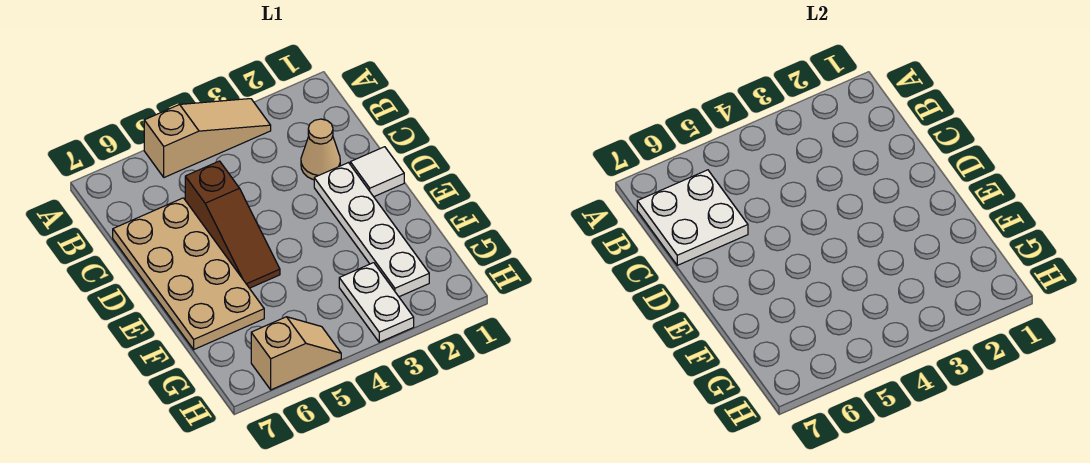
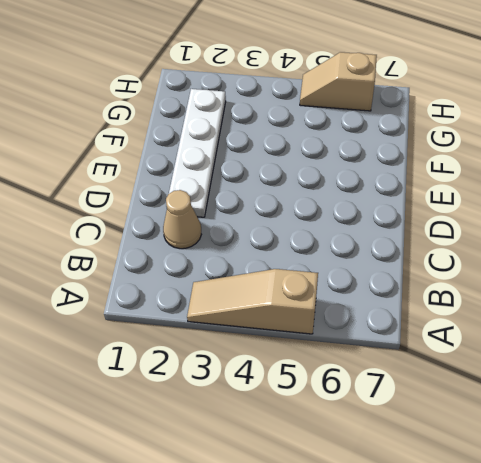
none -> brown 1x3 slope [185,161,280,288]
none -> tan 2x4 plate [113,198,264,349]

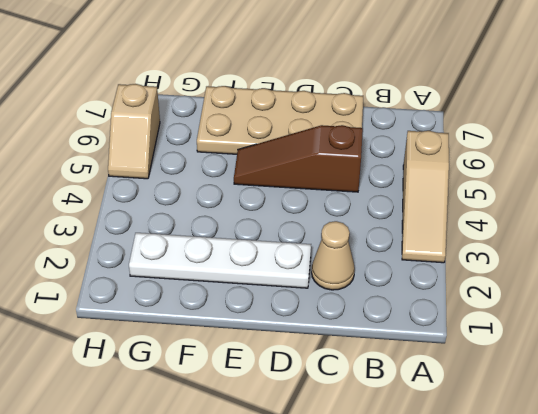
none -> white 1x1 tile [350,147,404,197]
none -> white 1x2 plate [339,263,414,342]

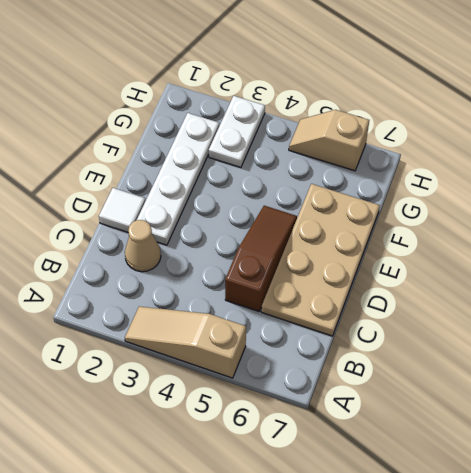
none -> white 2x2 plate [637,170,748,265]

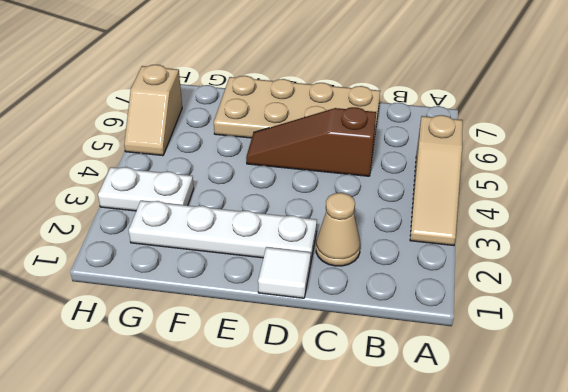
none -> white 2x2 plate [637,170,748,265]

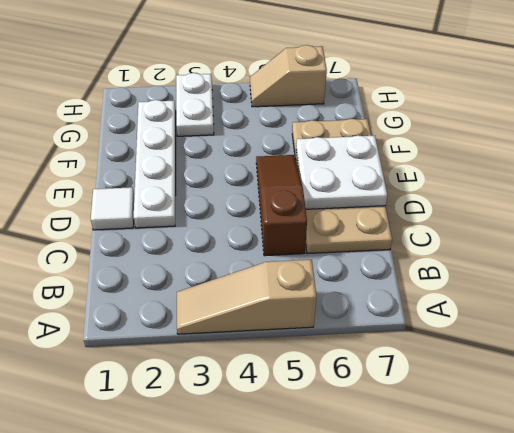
white 2x2 plate [296,135,387,209] -> white 2x2 plate moved to [637,170,748,265]
none -> tan 1x1 cone [301,119,340,180]

